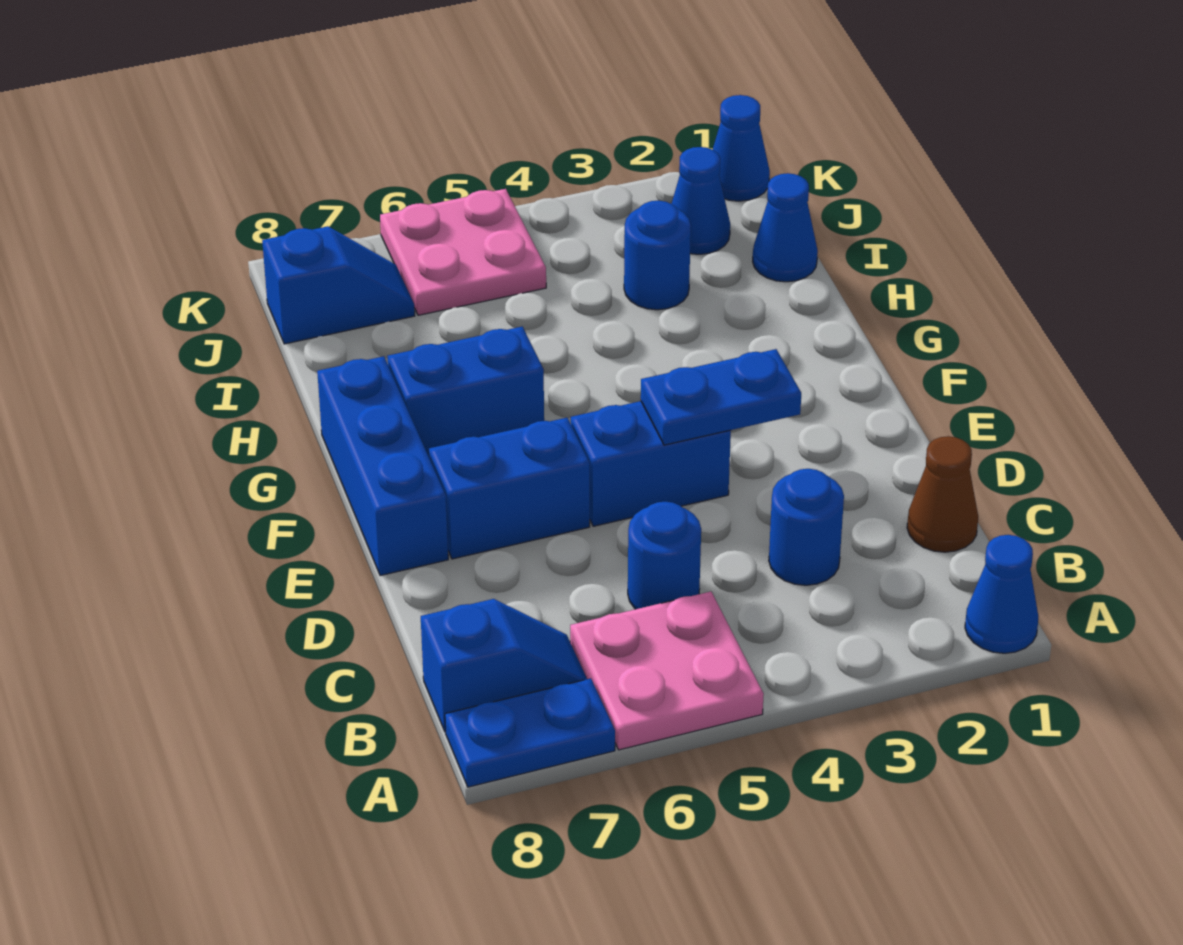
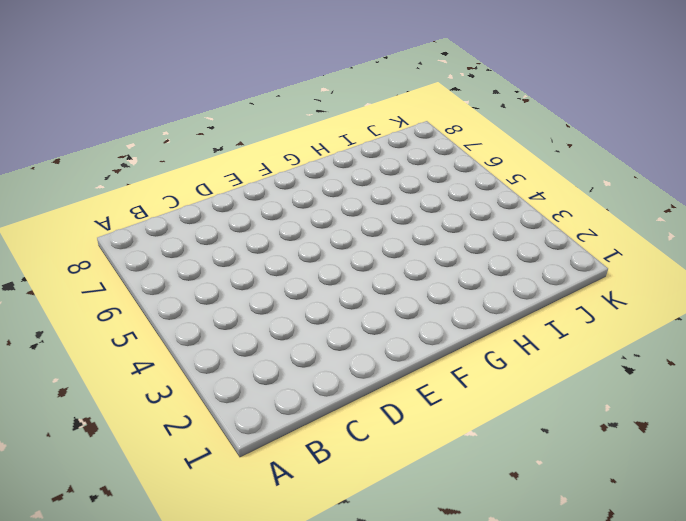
none -> blue 1x1 cone [965,535,1038,653]
none -> pink 2x2 plate [570,592,764,750]
none -> blue 1x2 plate [445,678,615,787]

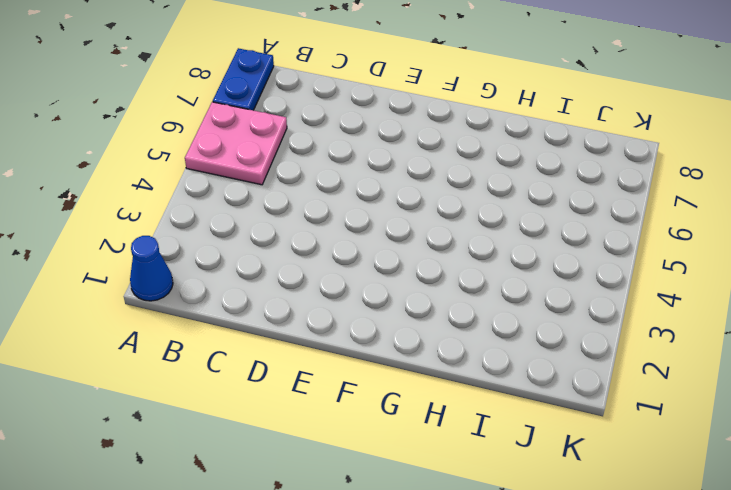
none -> blue 1x2 slope [421,599,587,732]
none -> brown 1x1 cone [907,436,978,552]
none -> blue 1x1 round brick [769,469,844,585]

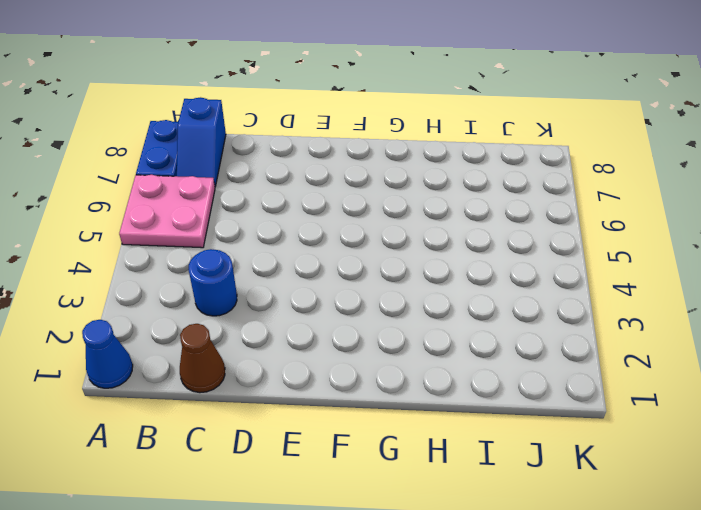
none -> blue 1x1 round brick [628,502,701,609]
none -> blue 1x2 brick [571,401,731,526]
none -> blue 1x2 brick [429,418,590,559]

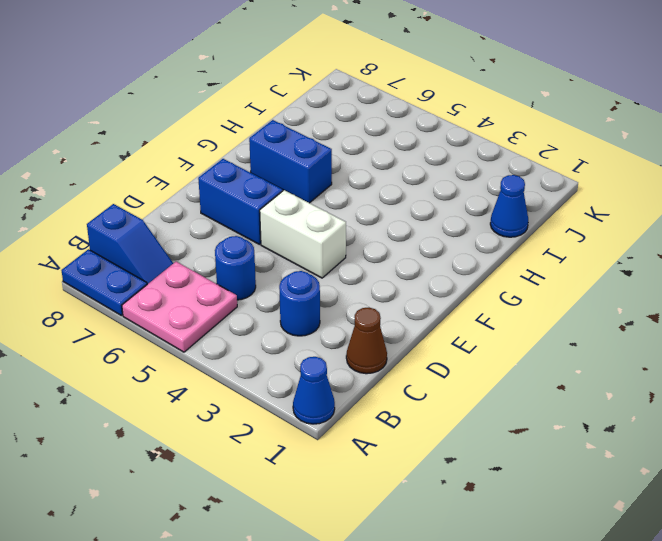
white 1x2 brick [260,190,346,278] -> blue 1x2 brick [571,401,731,526]
none -> blue 1x3 brick [317,356,448,576]
none -> blue 1x1 round brick [624,201,691,310]
none -> blue 1x1 cone [672,147,730,254]

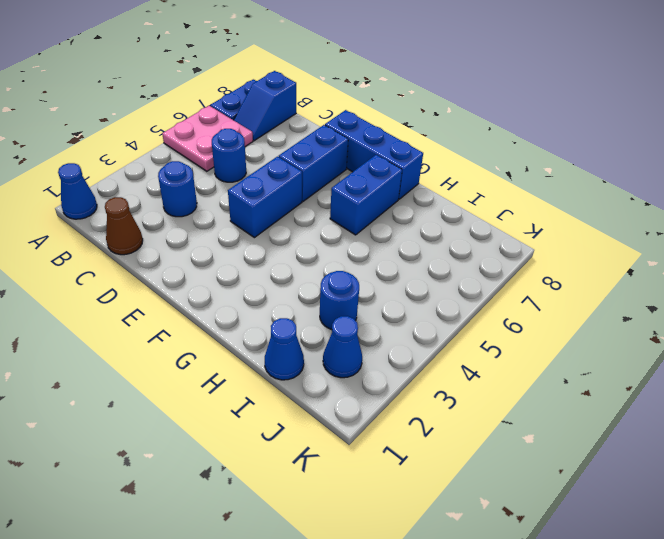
none -> pink 2x2 plate [380,189,546,315]
none -> blue 1x2 slope [262,226,415,344]
none -> blue 1x1 cone [713,95,770,201]

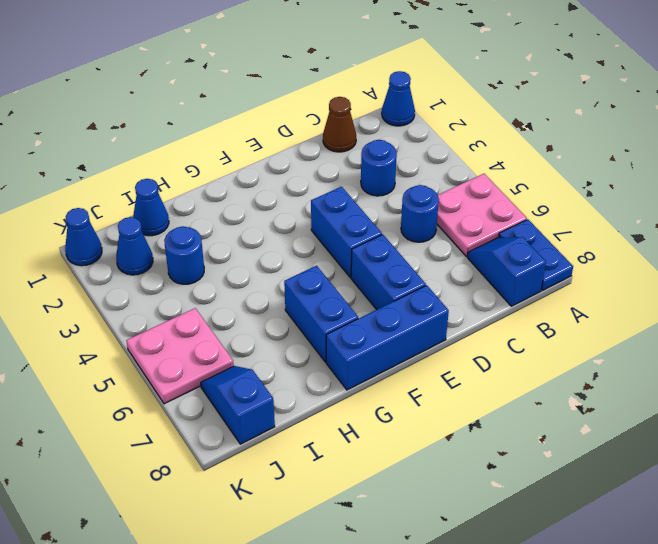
none -> blue 1x2 plate [641,349,801,445]

